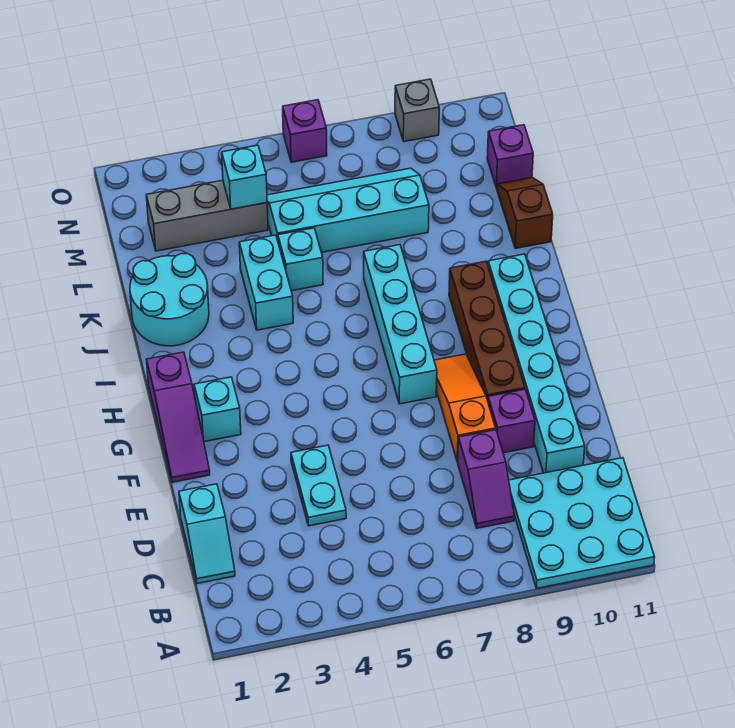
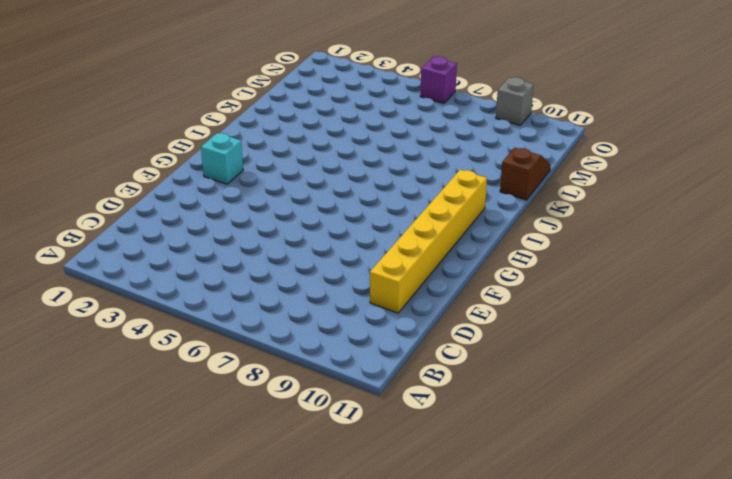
yellow 1x6 brick [370,170,487,313] -> cyan 1x6 brick [488,254,585,473]
none -> cyan 3x3 plate [509,458,655,588]
none -> cyan 1x2 slope [179,484,235,583]
none -> purple 1x2 slope [458,430,514,528]

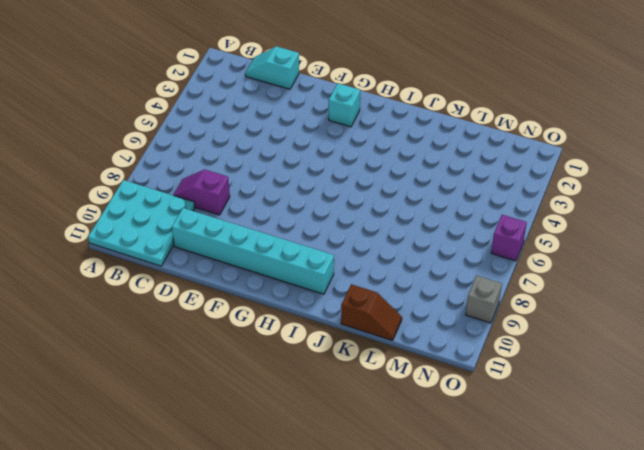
none -> cyan 1x2 plate [291,445,346,526]
none -> orange 1x3 slope [434,354,496,462]
none -> purple 1x1 brick [488,389,535,453]

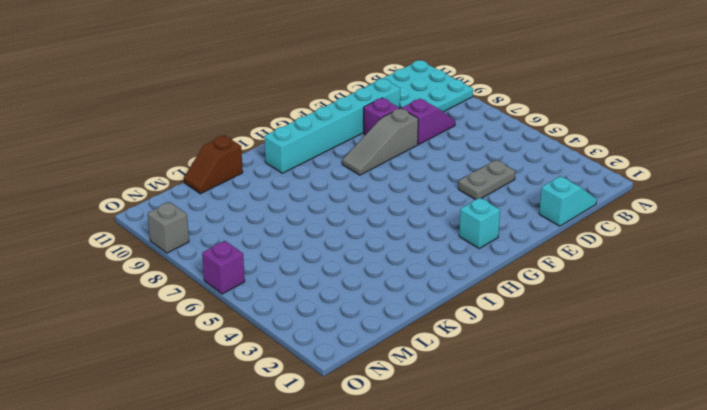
grey 1x2 plate [458,160,515,200] -> cyan 1x2 plate [291,445,346,526]
grey 1x3 slope [342,108,418,175] -> orange 1x3 slope [434,354,496,462]
none -> purple 1x3 slope [146,352,210,482]
none -> brown 1x4 brick [449,261,525,401]
none -> cyan 1x4 brick [364,245,437,404]

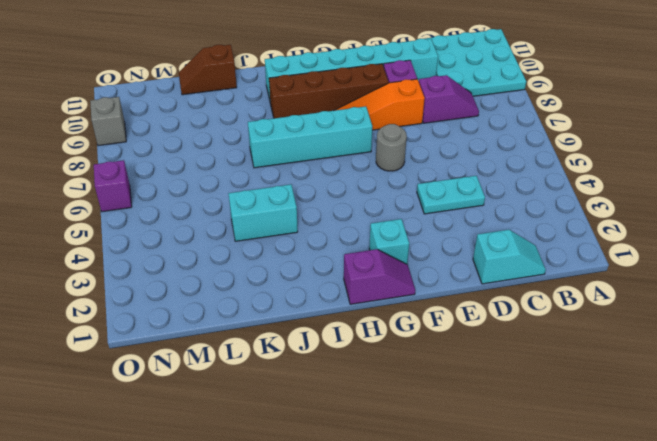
grey 1x1 round brick [376,124,407,171] -> none
purple 1x2 slope [344,249,415,304] -> purple 1x3 slope [146,352,210,482]
none -> cyan 2x2 round brick [130,254,209,346]
none -> cyan 1x1 brick [278,228,323,291]
none -> cyan 2x4 slope [267,168,429,253]

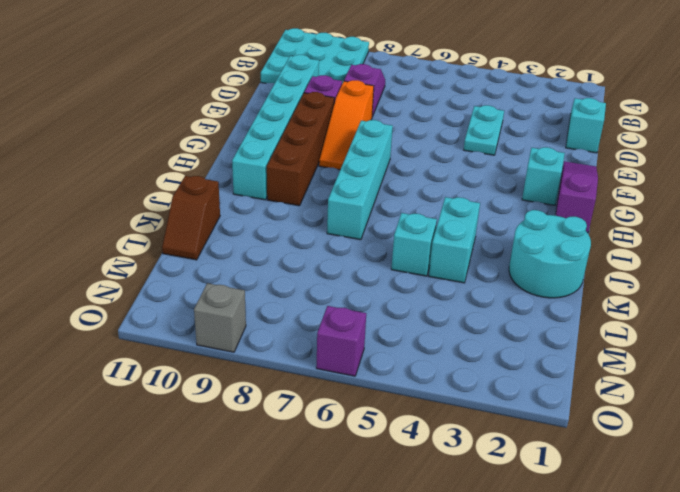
none -> cyan 2x4 slope [267,168,429,253]
none -> grey 1x3 brick [146,180,268,251]
none -> purple 1x1 brick [487,125,533,187]

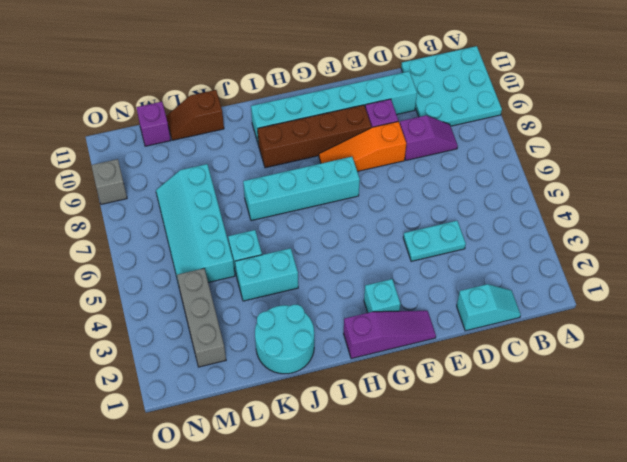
none -> purple 1x1 brick [283,100,327,162]
none -> cyan 1x1 brick [222,145,267,209]

